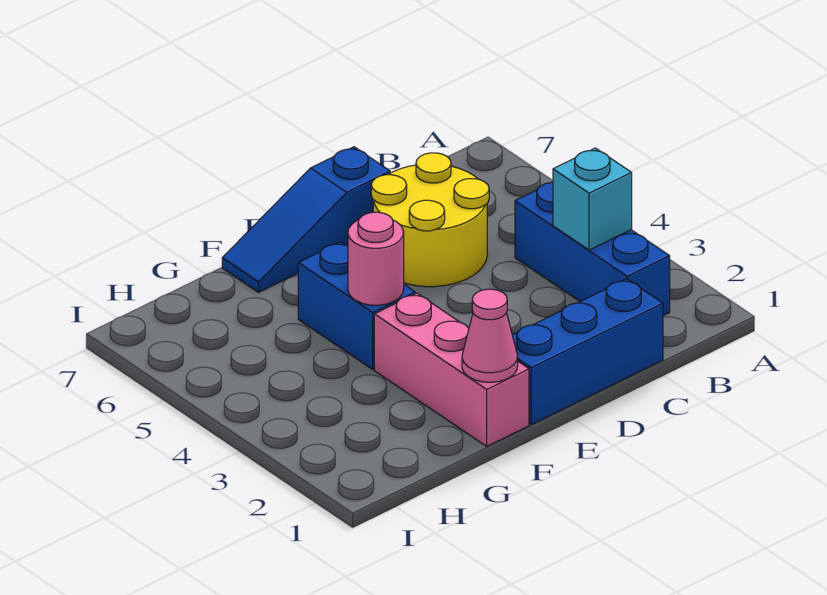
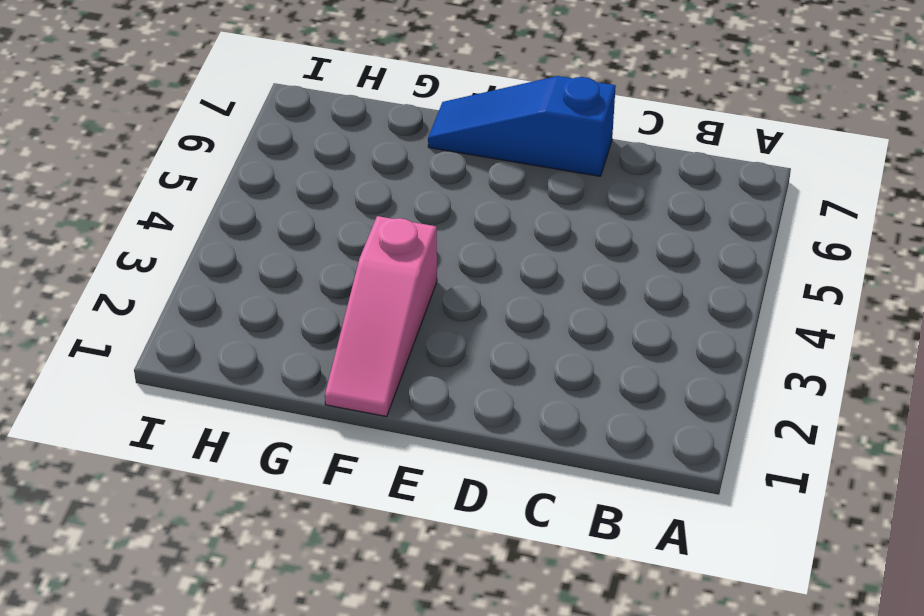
pink 1x3 slope [325,216,437,416] -> pink 1x3 brick [374,293,529,446]
none -> blue 1x3 brick [515,182,670,316]
none -> blue 1x3 brick [512,279,663,424]

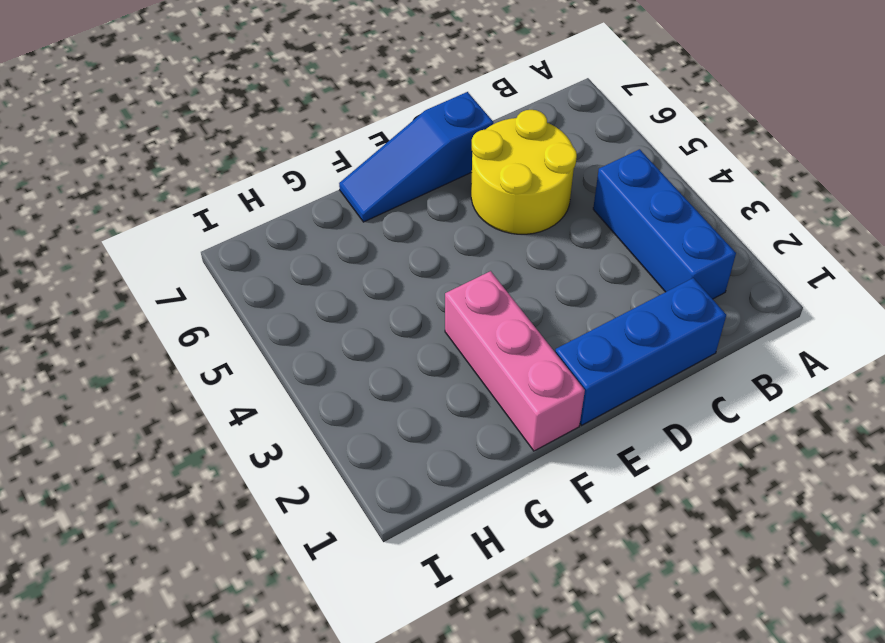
none -> blue 1x2 brick [298,242,415,369]
none -> cyan 1x1 brick [553,148,632,250]

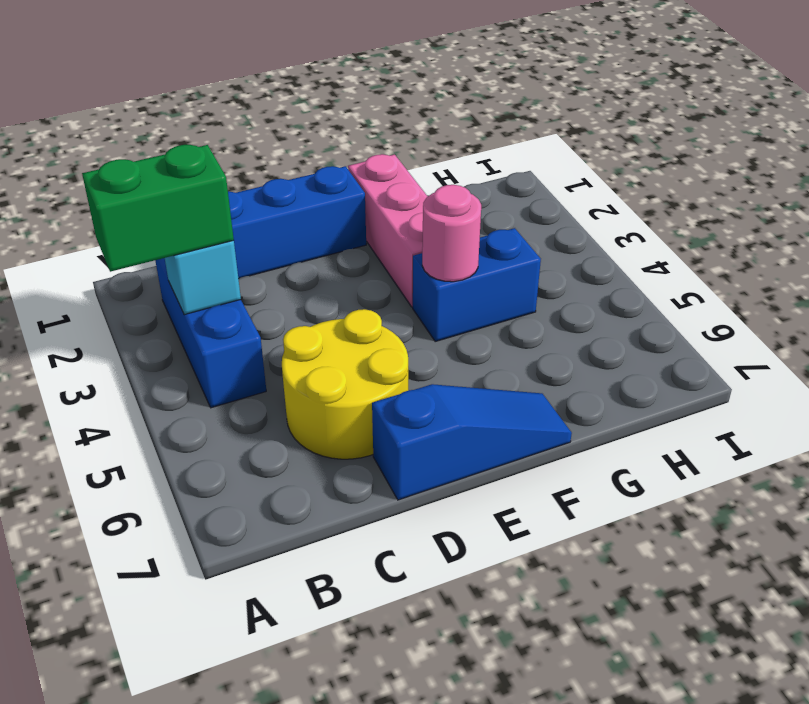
green 1x2 brick [82,145,234,272] -> none
blue 1x2 brick [413,228,541,341] -> blue 1x2 brick turned to [298,242,415,369]
none -> pink 1x1 cone [462,289,518,382]

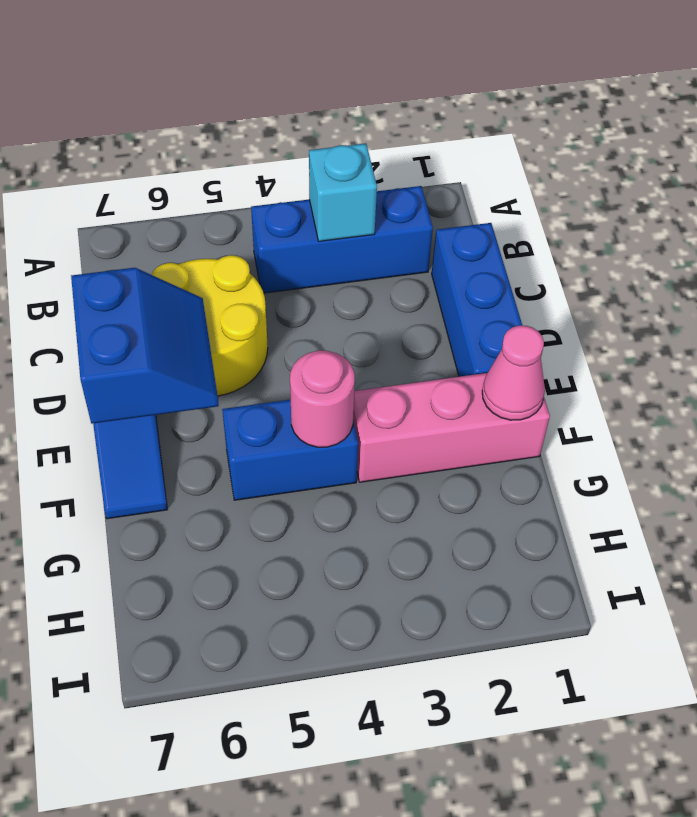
blue 2x2 slope [71,268,219,424] -> none

